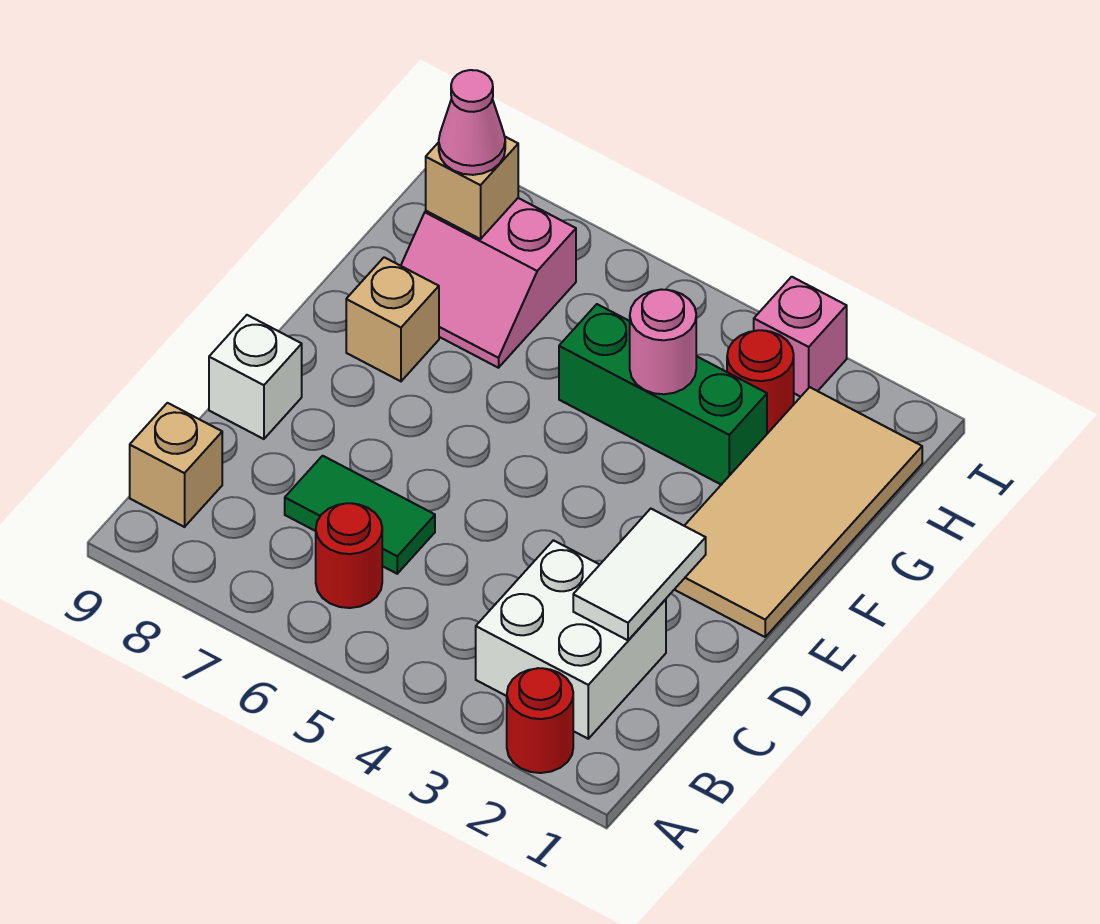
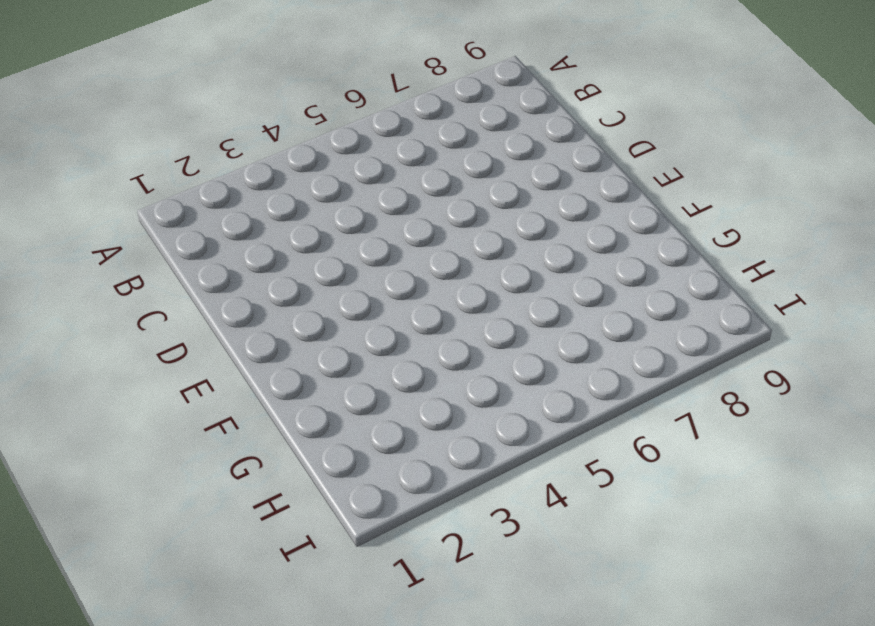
none -> red 1x1 round brick [507,668,573,773]
none -> white 2x2 brick [476,540,666,739]
none -> red 1x1 round brick [316,503,382,608]

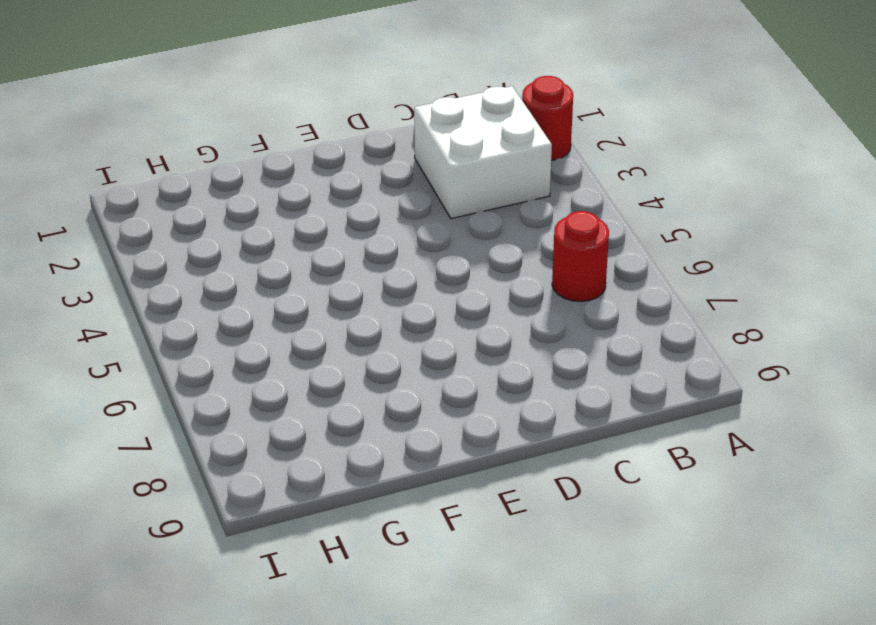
none -> tan 1x1 brick [130,403,222,527]
none -> green 1x2 tile [285,456,435,574]
none -> white 1x1 brick [209,315,302,439]

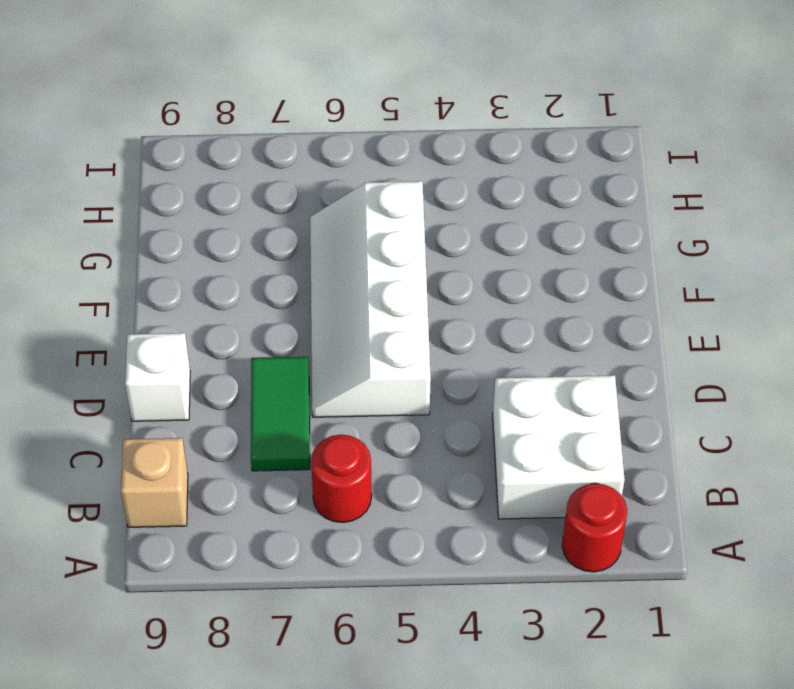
green 1x2 tile [251,357,310,471] -> green 1x2 tile turned to [285,456,435,574]
white 2x4 slope [310,181,431,417] -> green 1x3 brick [559,304,767,485]
none -> tan 2x4 tile [674,387,922,637]
none -> tan 1x1 brick [346,257,439,381]
none -> pink 2x2 slope [401,198,576,368]

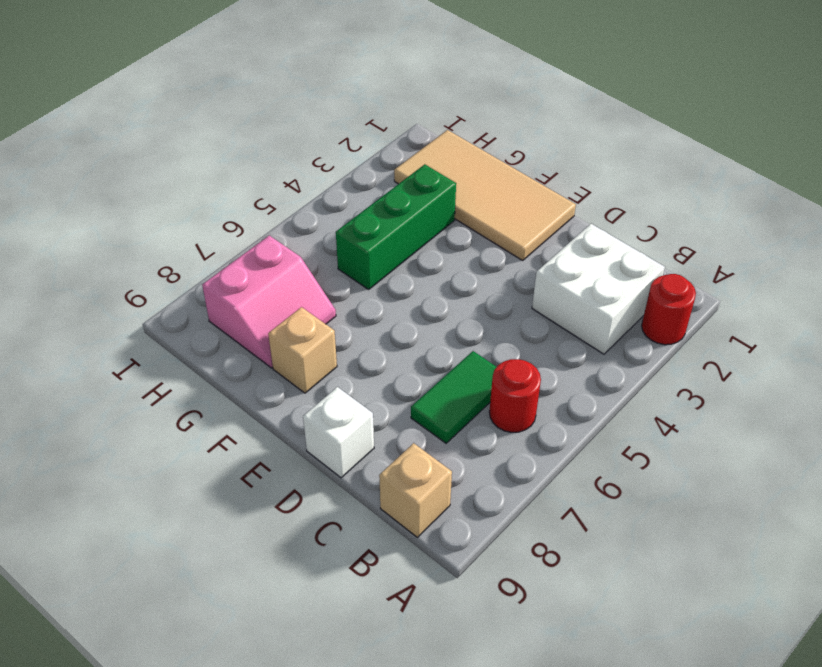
none -> red 1x1 round brick [727,330,794,434]
none -> pink 1x1 brick [754,277,847,397]
none -> white 1x2 tile [573,509,706,640]

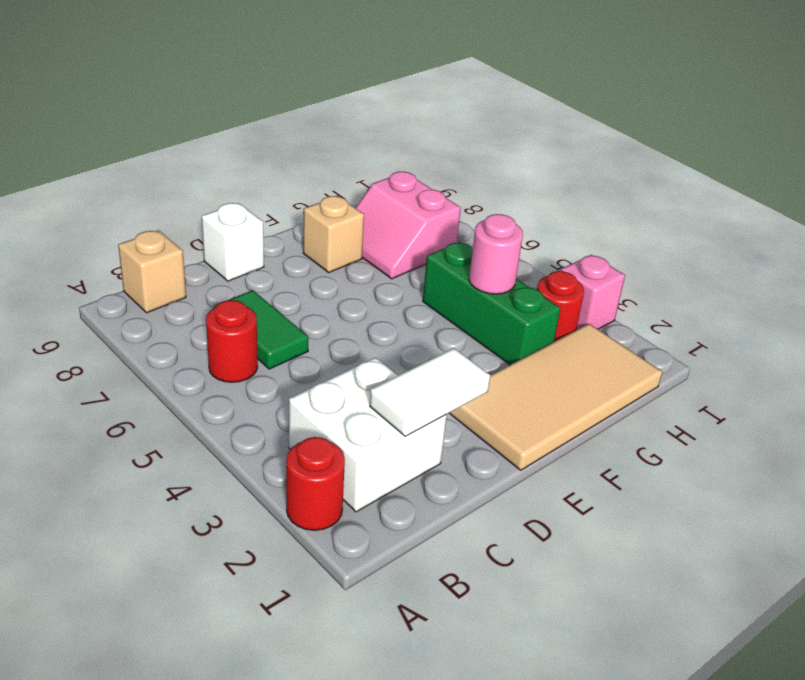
none -> tan 1x1 brick [426,137,518,239]
none -> pink 1x1 cone [439,70,505,175]

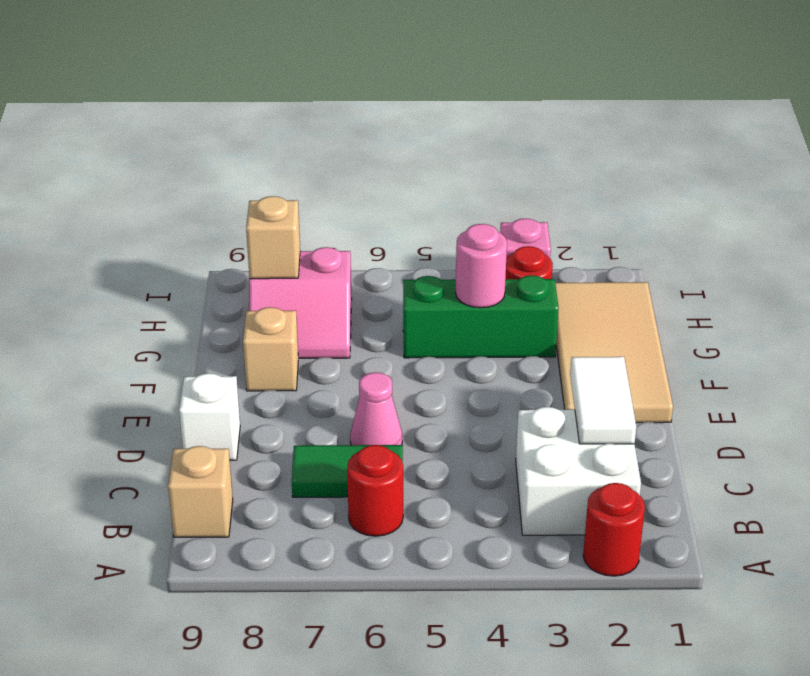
pink 1x1 cone [350,372,402,445] -> pink 1x1 cone moved to [439,70,505,175]

